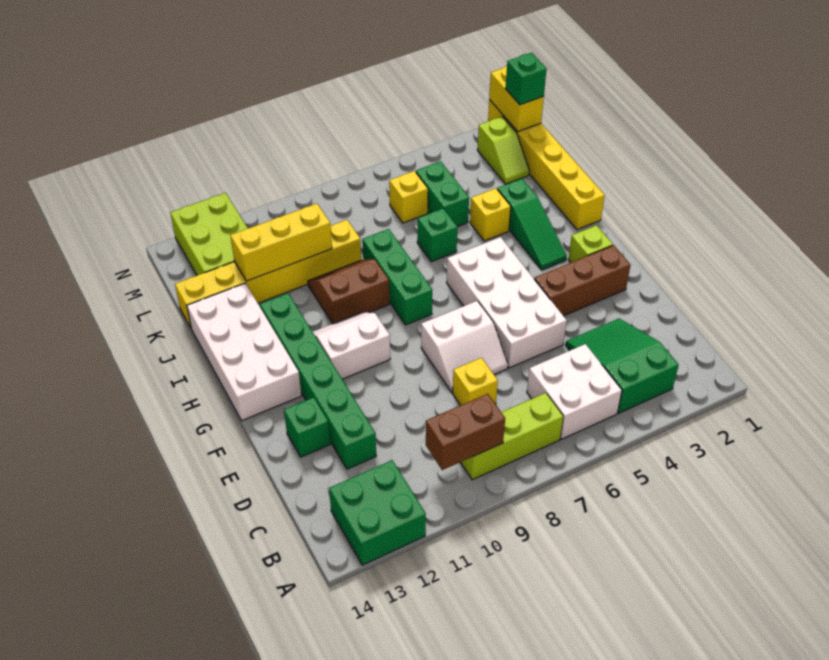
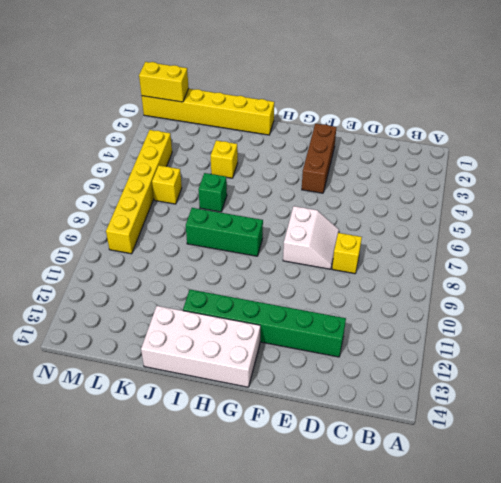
yellow 1x6 brick [106,130,172,254] -> yellow 1x6 brick moved to [175,220,361,329]
none -> green 2x2 brick [329,460,426,565]
none -> green 2x3 slope [565,318,679,413]
none -> white 2x2 brick [527,344,622,439]

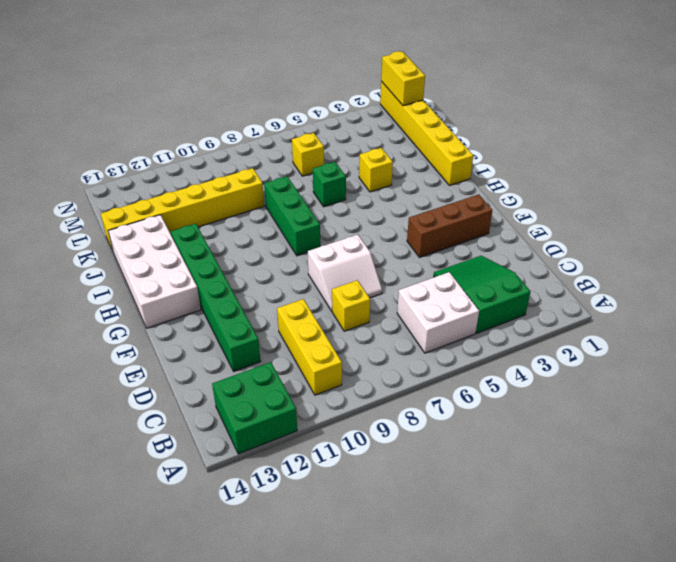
yellow 1x3 brick [277,299,342,395] -> yellow 1x3 brick turned to [230,204,332,281]
none -> lime 1x3 brick [460,393,563,480]
none -> white 2x4 brick [447,237,567,368]
none -> green 1x1 brick [284,397,330,457]

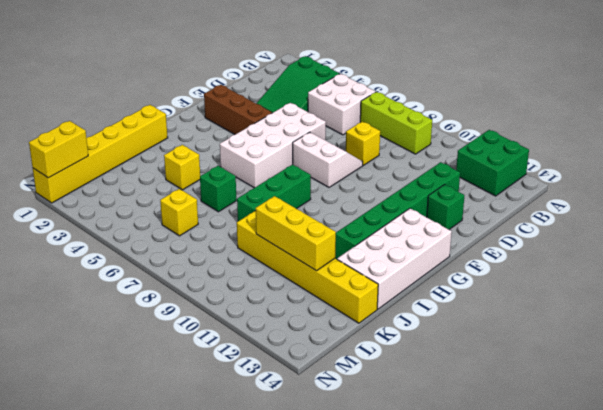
none -> lime 1x1 brick [568,225,613,263]
none -> white 2x2 slope [313,312,390,379]
none -> green 1x3 slope [497,178,567,270]

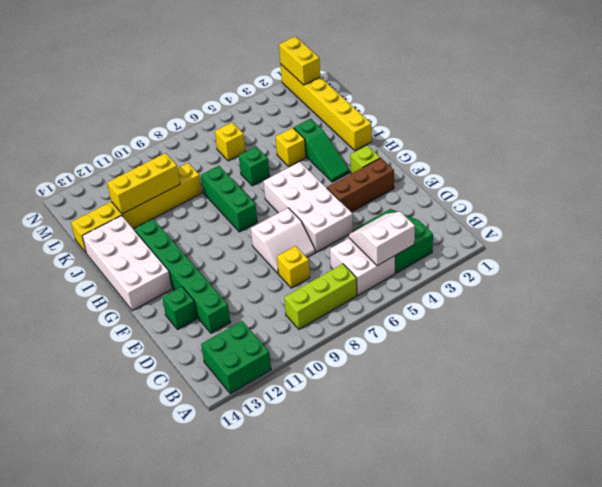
white 2x2 slope [349,212,415,266] -> white 2x2 slope moved to [313,312,390,379]
none -> brown 2x2 slope [308,259,389,324]
none -> green 1x2 brick [416,161,469,227]
none -> lime 1x2 slope [477,116,529,184]

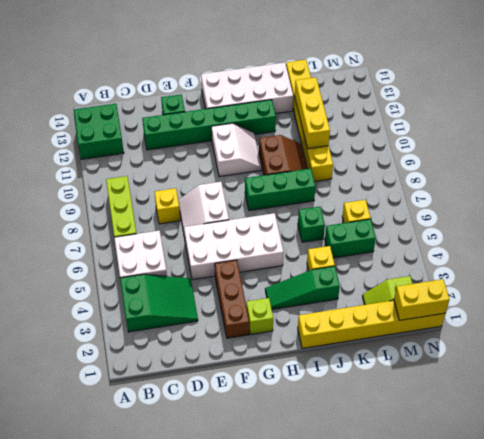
none -> lime 2x3 brick [170,193,247,275]
none -> brown 1x2 brick [426,394,505,470]
none -> green 1x1 brick [505,53,546,105]

